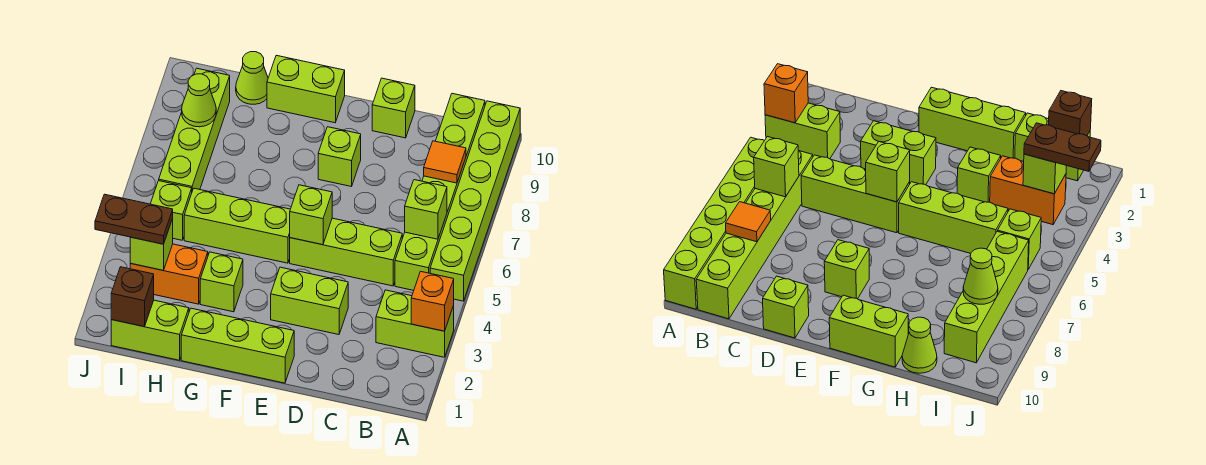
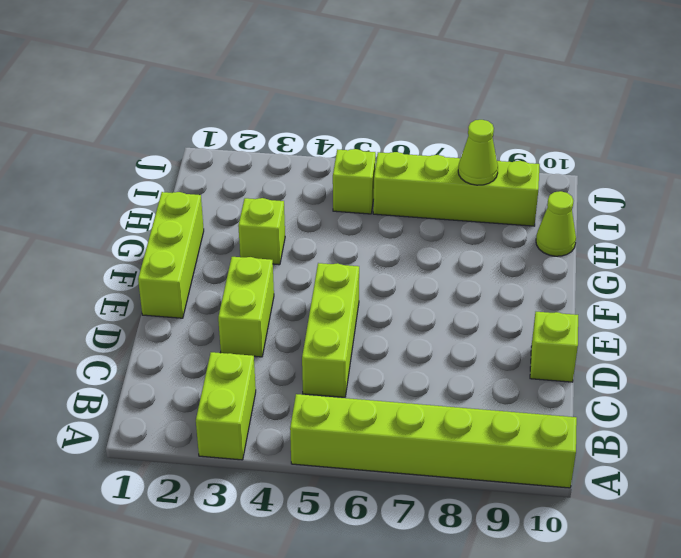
none -> lime 1x6 brick [395,94,485,290]
none -> lime 1x1 brick [318,127,361,187]
none -> lime 1x3 brick [184,188,290,263]

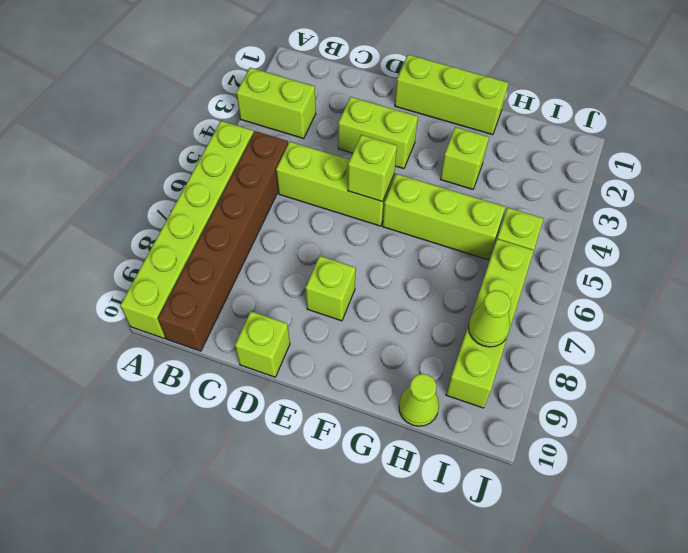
brown 1x6 brick [158,131,288,351] -> lime 1x6 brick [395,94,485,290]
none -> lime 1x2 brick [267,55,345,123]
none -> lime 1x2 brick [111,300,189,360]
none -> orange 1x2 brick [130,244,208,304]

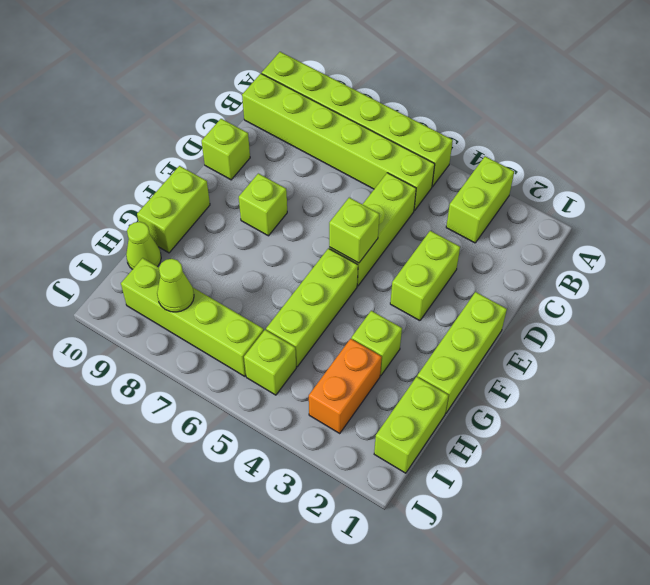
none -> orange 1x1 brick [411,271,454,331]
none -> lime 1x1 brick [405,180,447,239]
none -> orange 1x1 tile [424,141,466,183]

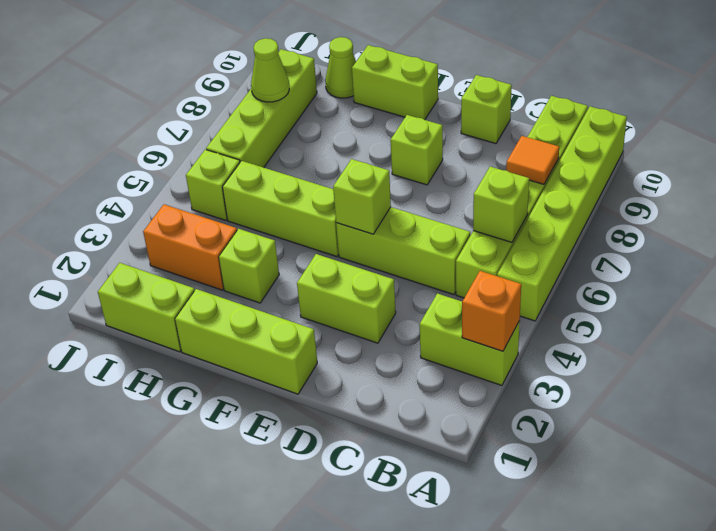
none -> brown 1x1 brick [111,267,154,327]
none -> lime 1x1 brick [130,219,173,270]
none -> brown 1x2 plate [95,194,173,244]

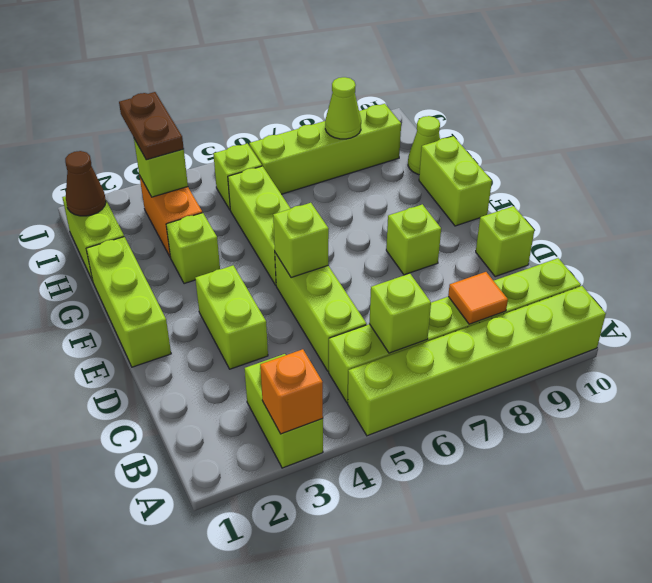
brown 1x1 cone [65,151,106,216] -> brown 1x1 brick [111,267,154,327]

